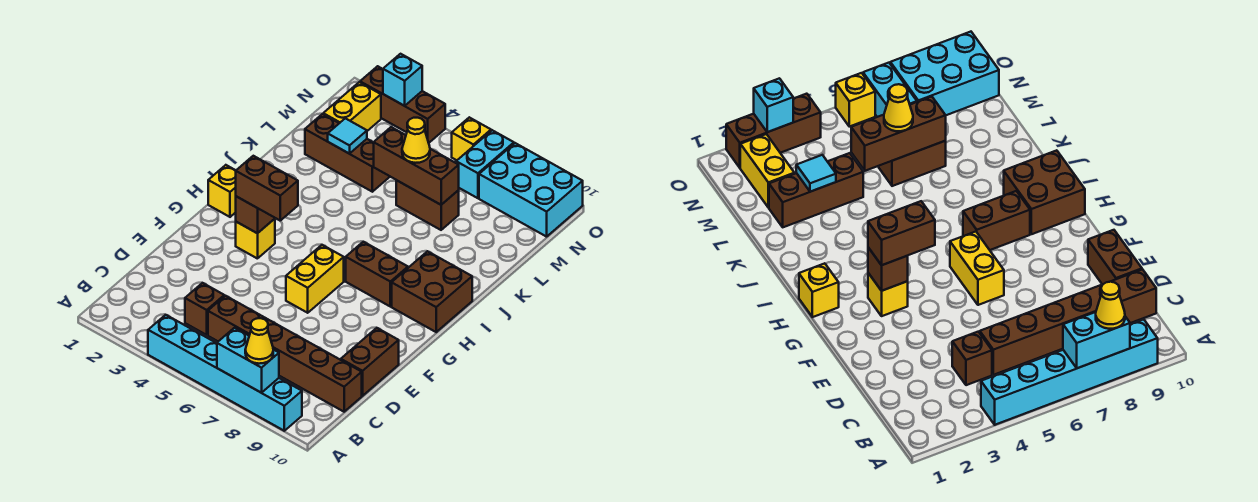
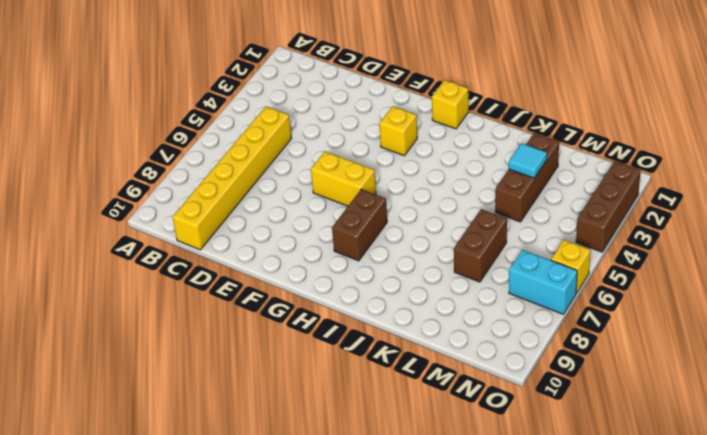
yellow 1x6 brick [173,106,292,250] -> brown 1x6 brick [208,296,362,412]
none -> cyan 1x6 brick [148,315,302,431]
none -> brown 1x1 brick [185,283,224,335]
none -> brown 1x2 brick [341,328,399,396]

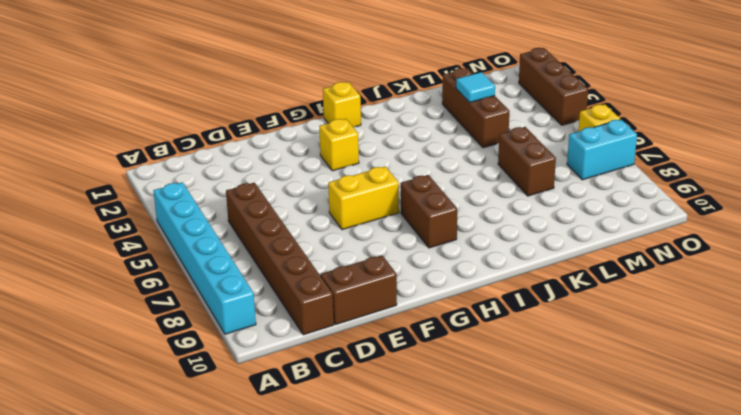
none -> brown 1x1 brick [185,283,224,335]
none -> brown 2x2 brick [392,251,472,332]
none -> yellow 1x2 brick [323,82,381,131]

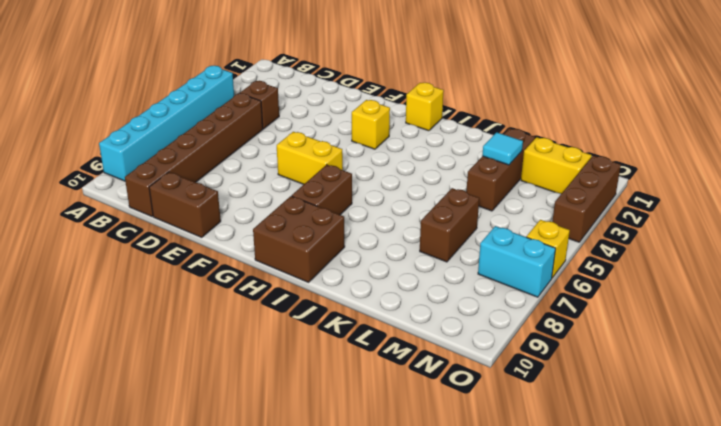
none -> cyan 2x3 brick [479,143,583,237]
none -> cyan 1x2 brick [217,328,279,393]
none -> brown 1x1 brick [236,196,275,233]

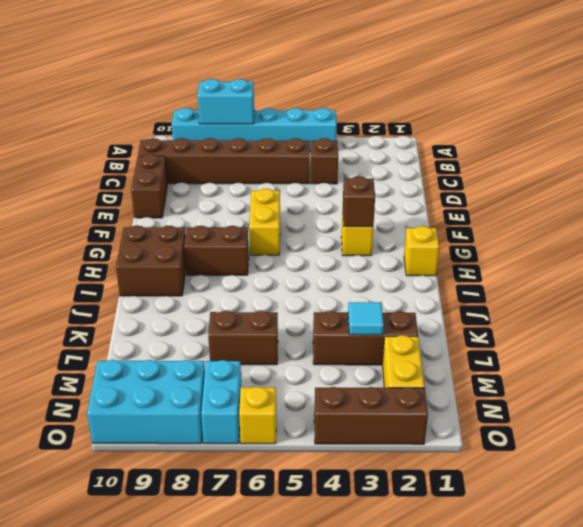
none -> brown 1x3 brick [374,127,459,205]
none -> cyan 1x1 brick [383,54,422,106]
none -> yellow 1x1 cone [245,318,273,364]

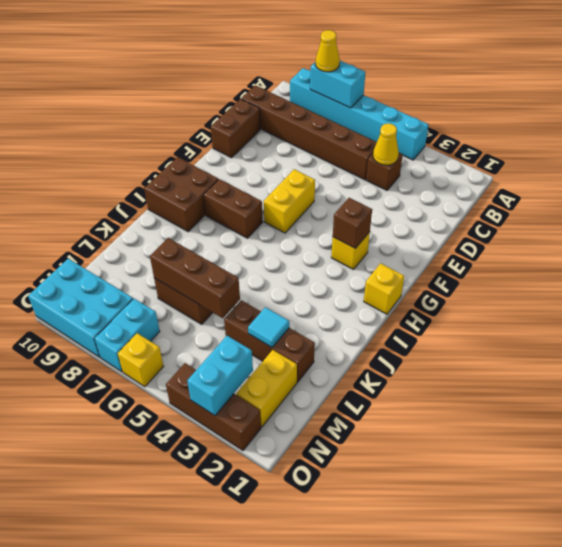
yellow 1x1 cone [373,123,399,165] -> yellow 1x1 cone moved to [402,118,430,163]
cyan 1x2 brick [187,336,253,416] -> cyan 1x1 brick [383,54,422,106]
none -> brown 1x2 brick [236,156,298,220]

